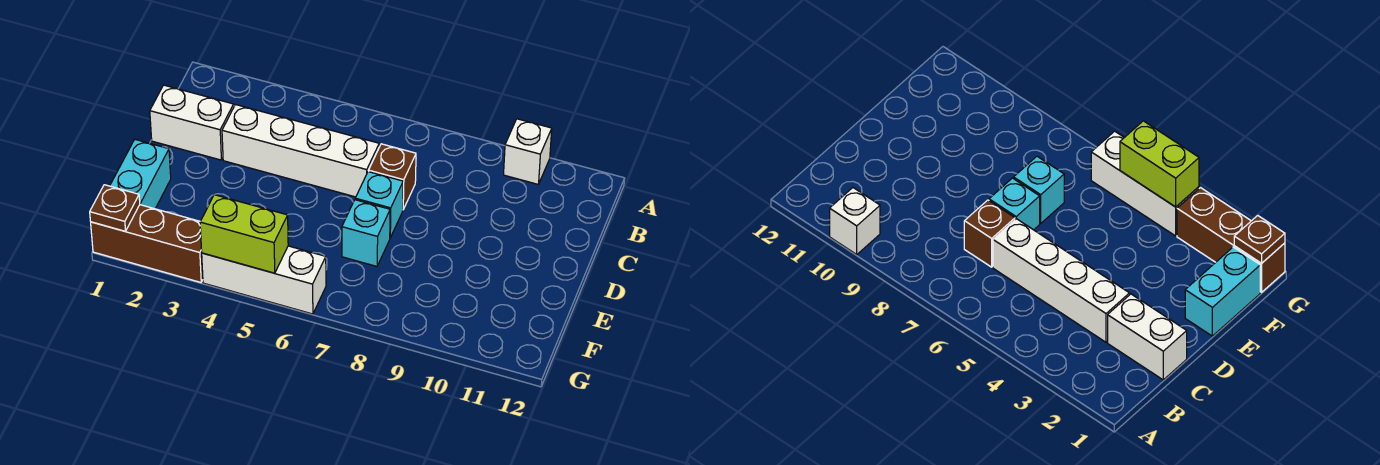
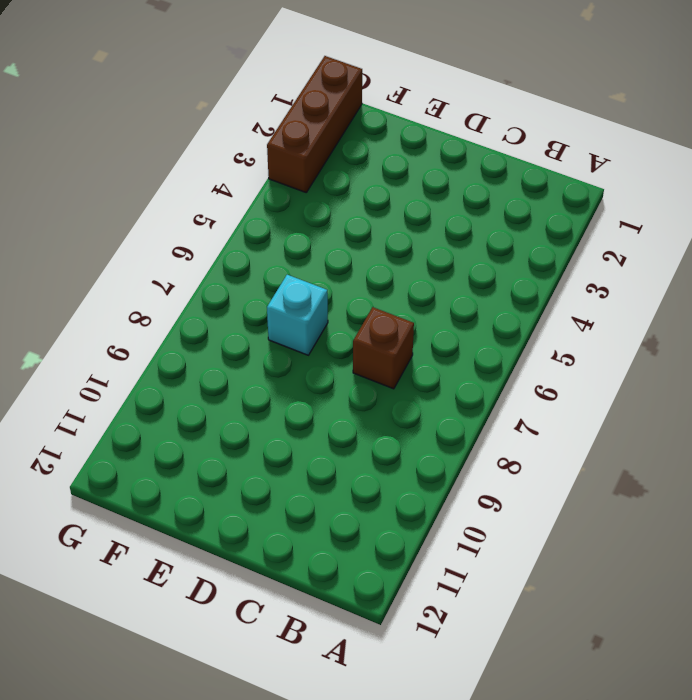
none -> white 1x1 brick [504,119,552,184]
none -> white 1x2 brick [150,85,234,160]

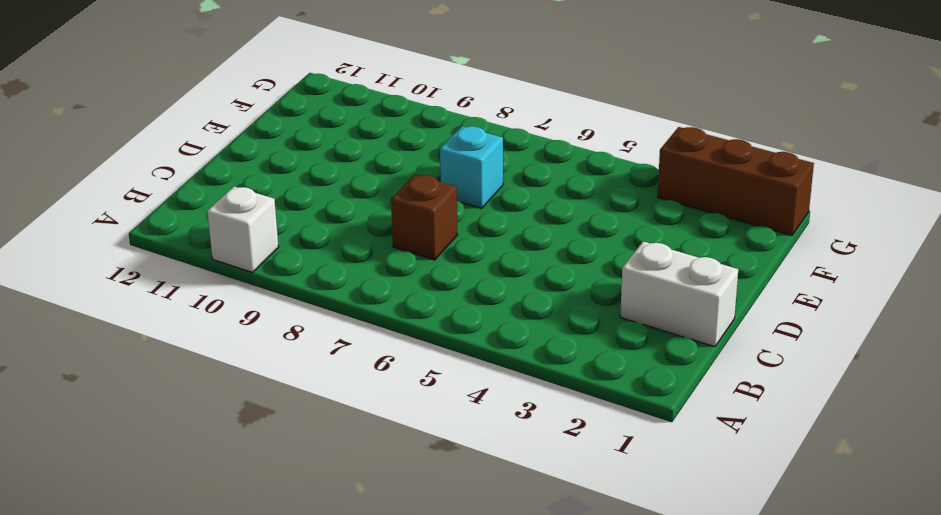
none -> white 1x4 brick [222,105,379,197]
none -> cyan 1x1 brick [355,172,403,238]

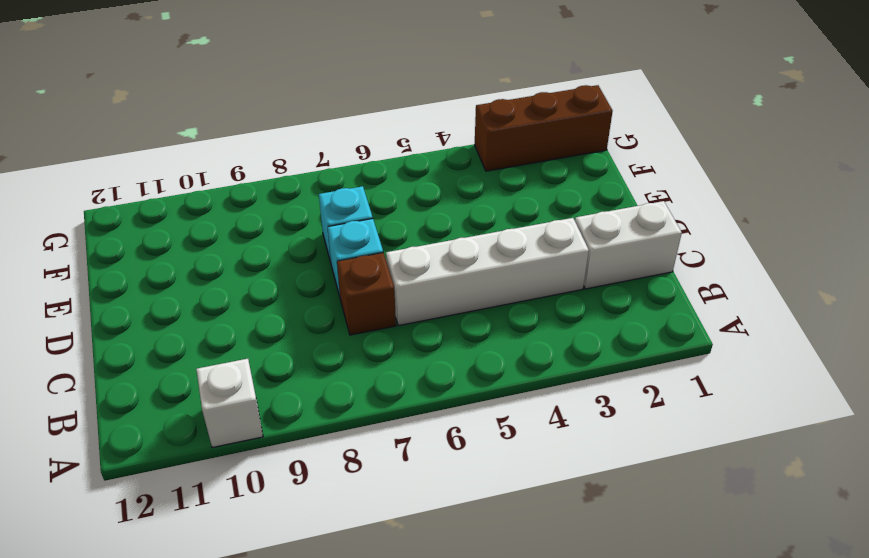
none -> cyan 1x2 brick [110,140,171,209]
none -> white 1x3 brick [202,246,326,314]

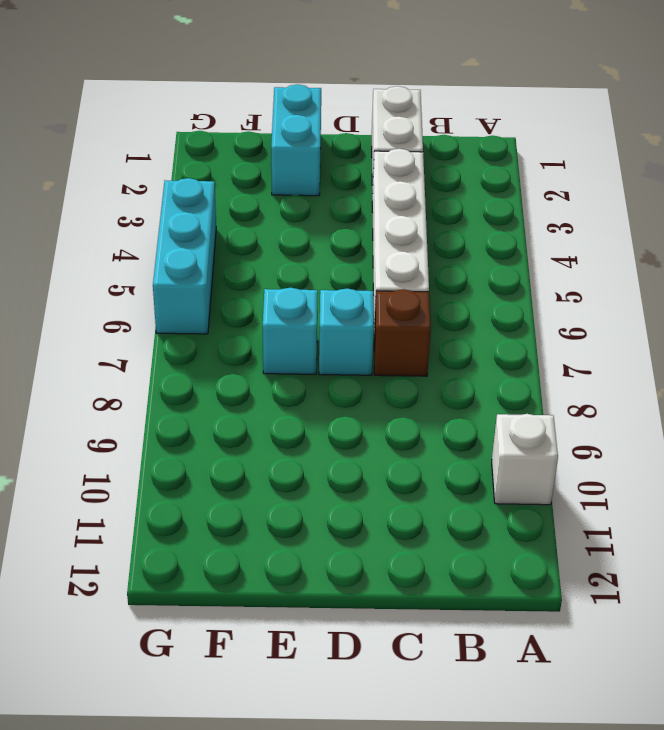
cyan 1x2 brick [271,84,321,196] -> cyan 1x2 brick turned to [110,140,171,209]
cyan 1x3 brick [153,178,216,334] -> white 1x3 brick [202,246,326,314]
none -> brown 1x3 brick [91,205,203,282]
none -> brown 1x1 plate [90,185,140,231]

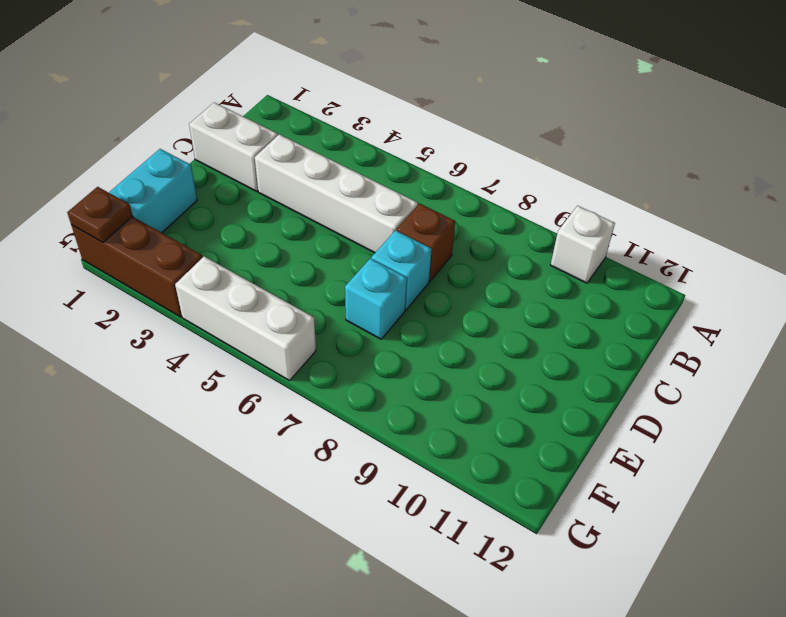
none -> lime 1x2 brick [200,195,288,273]

